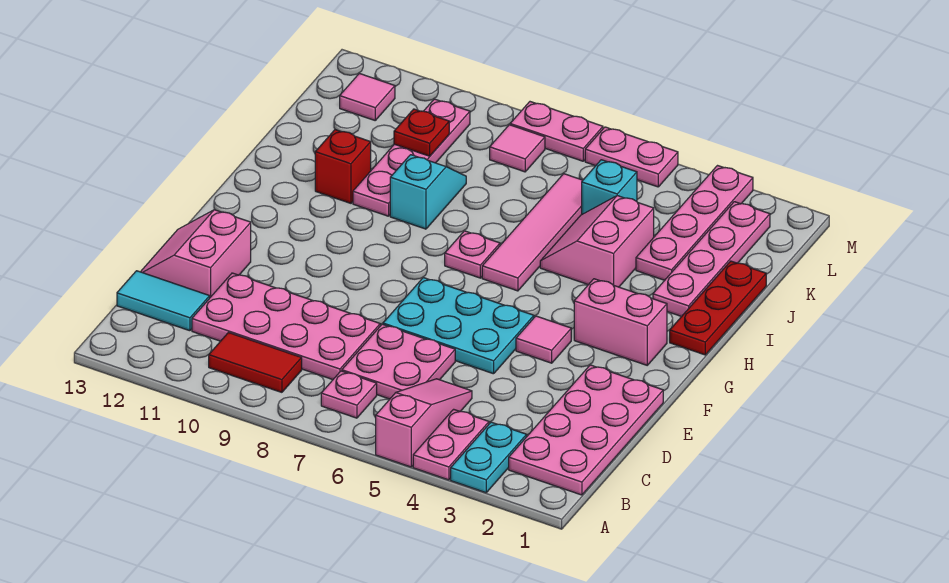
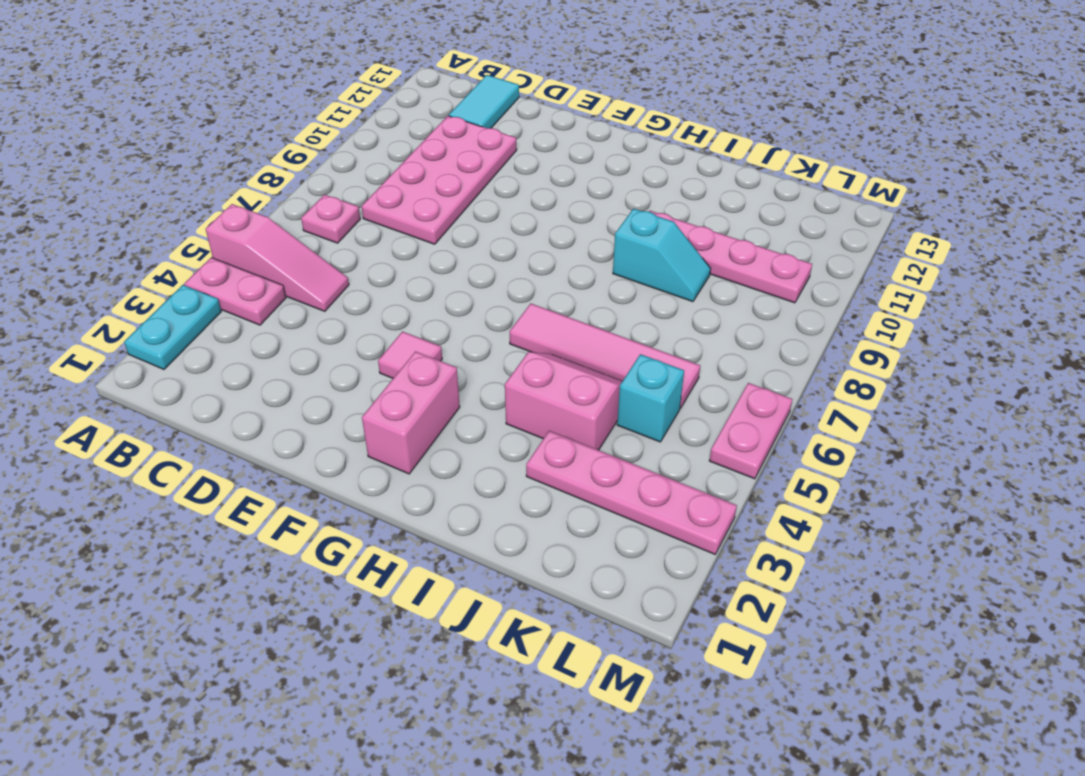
cyan 1x2 plate [124,285,221,369] -> cyan 1x2 plate turned to [451,422,527,493]
none -> pink 2x4 plate [509,365,663,495]
none -> red 1x2 tile [209,333,302,392]
none -> pink 2x2 plate [342,324,455,399]

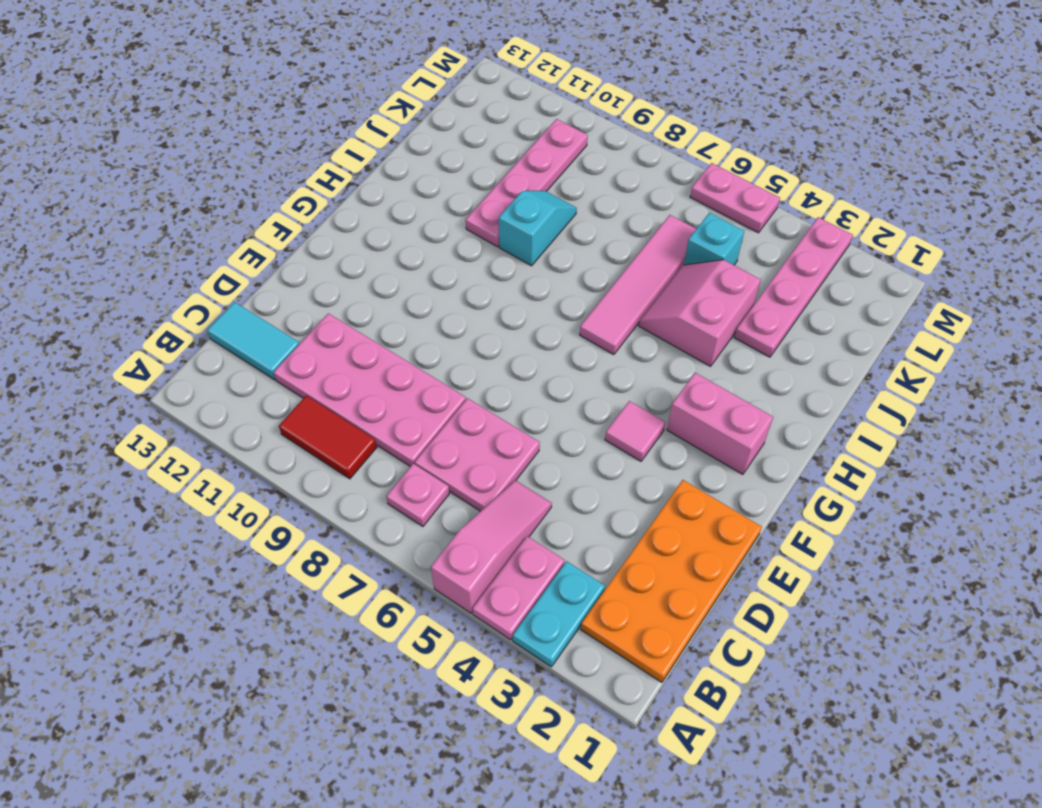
orange 2x4 plate [581,480,762,682] -> pink 2x4 plate [509,365,663,495]
none -> pink 2x2 slope [141,210,251,297]
none -> cyan 2x3 plate [383,278,534,374]
none -> red 1x3 plate [670,261,766,355]

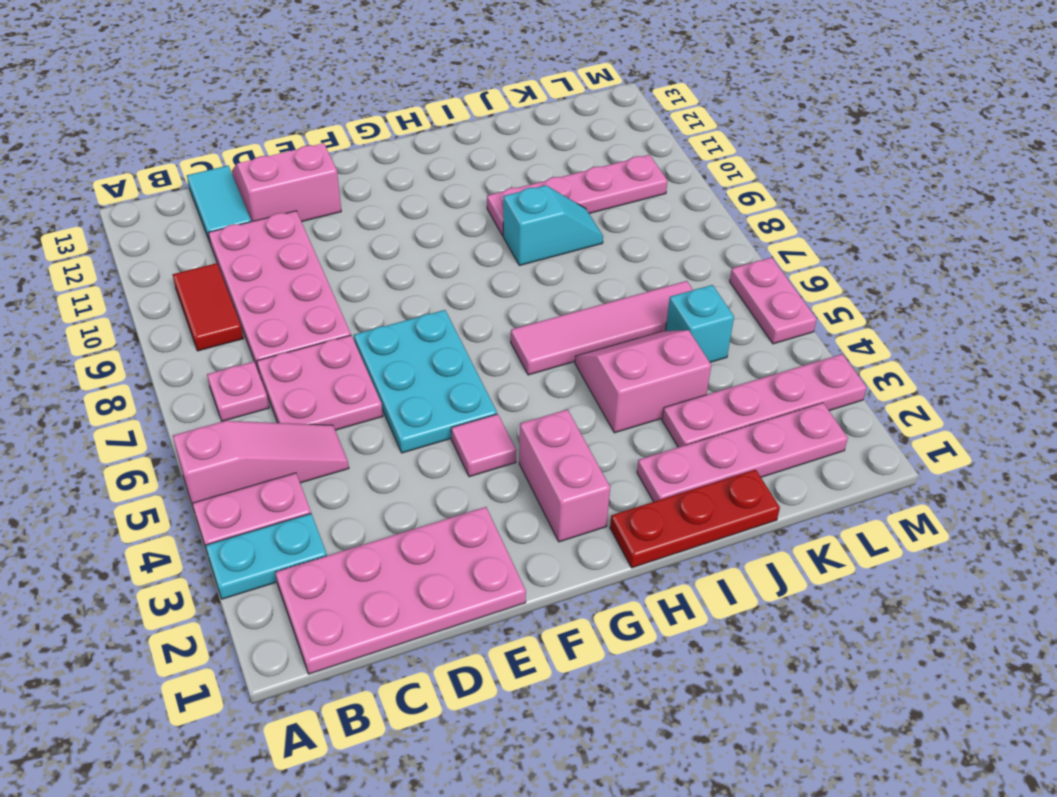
none -> pink 1x1 plate [445,231,500,278]
none -> red 1x1 brick [315,130,371,203]
none -> pink 1x1 tile [490,125,545,172]

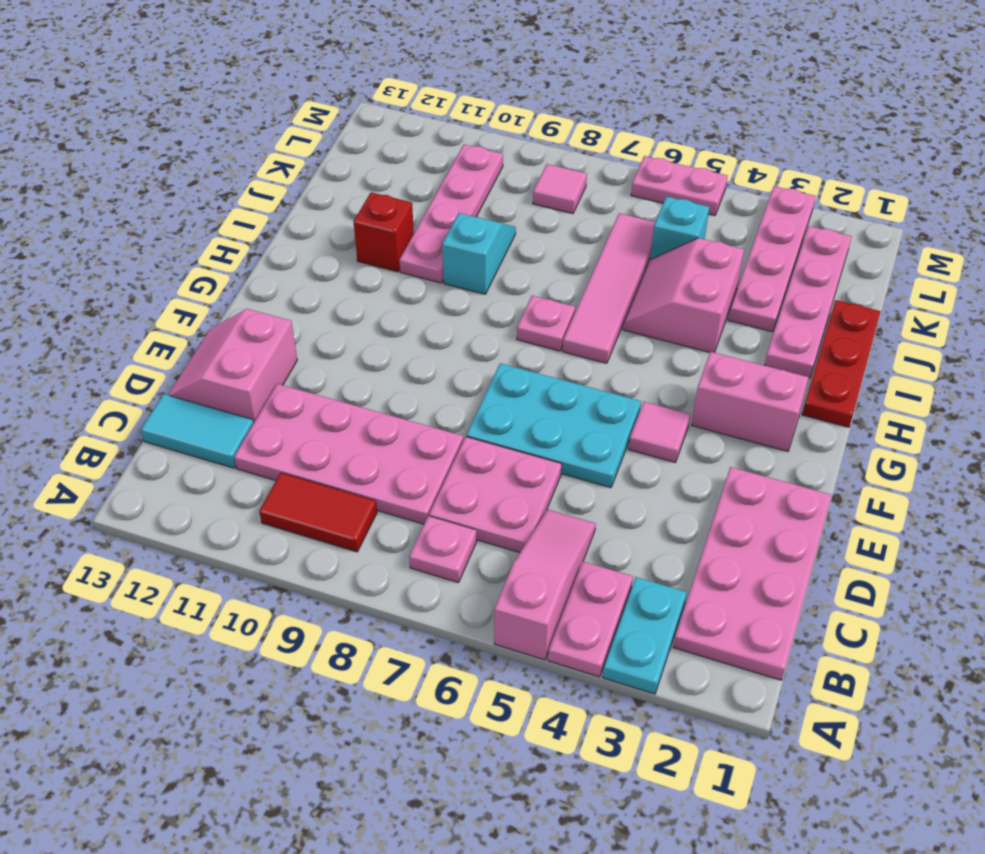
none -> pink 1x1 tile [340,73,395,120]
none -> pink 1x2 plate [510,102,603,161]
none -> red 1x1 plate [394,109,449,156]

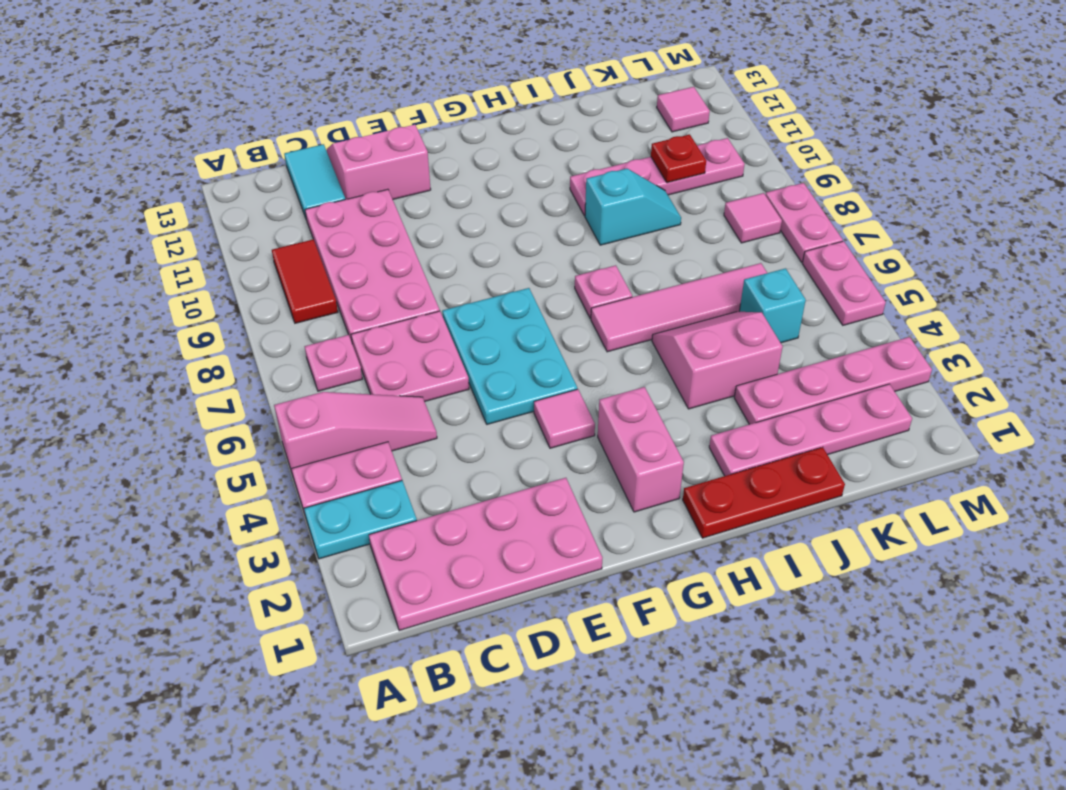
none -> red 1x1 brick [315,130,371,203]

